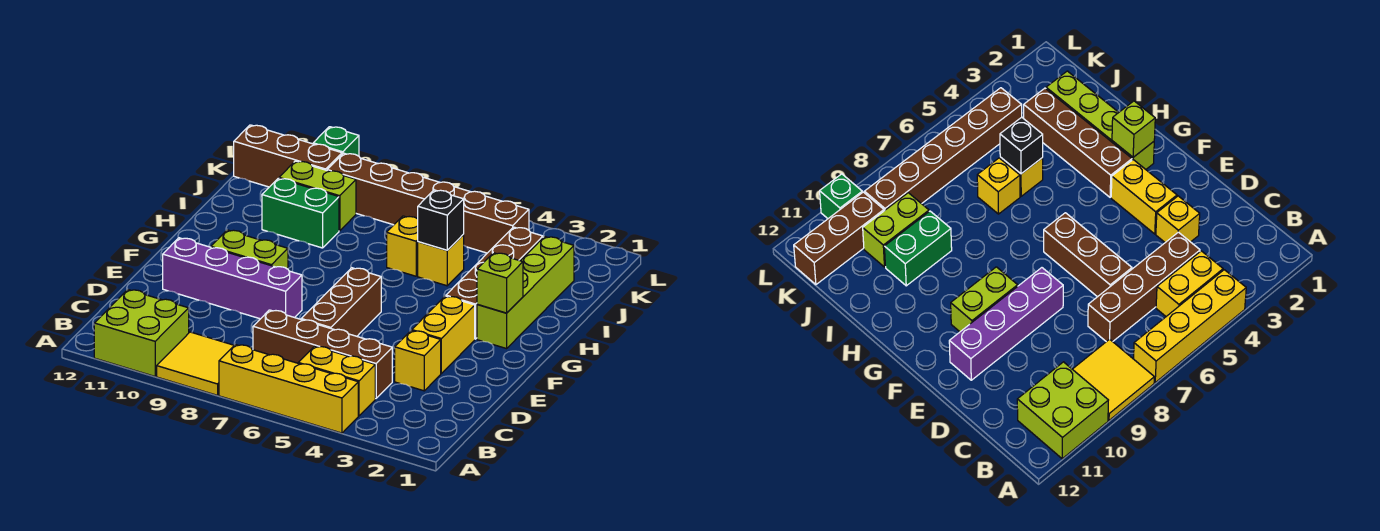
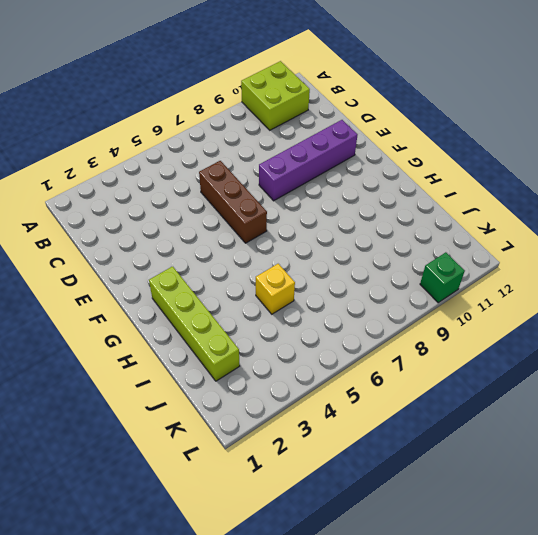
none -> yellow 1x4 brick [219,344,358,433]
none -> yellow 2x2 tile [157,332,234,395]
none -> yellow 1x2 brick [298,346,375,416]

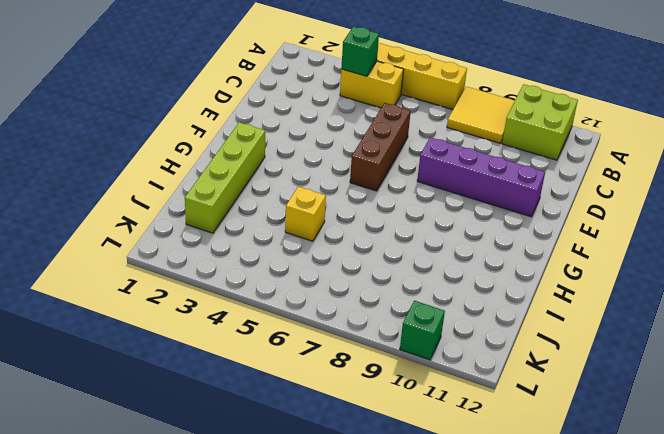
green 1x1 brick [341,26,379,76] -> none
none -> brown 1x4 brick [253,310,392,399]
none -> yellow 1x1 brick [395,330,441,391]
none -> yellow 1x2 brick [412,296,475,373]

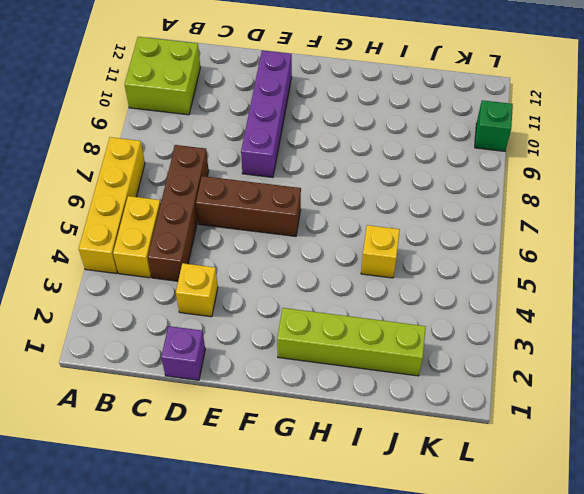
purple 1x1 brick [161,326,205,380] -> none
none -> yellow 2x2 tile [157,332,234,395]
none -> yellow 1x2 brick [412,296,475,373]
none -> lime 1x2 brick [211,230,288,269]

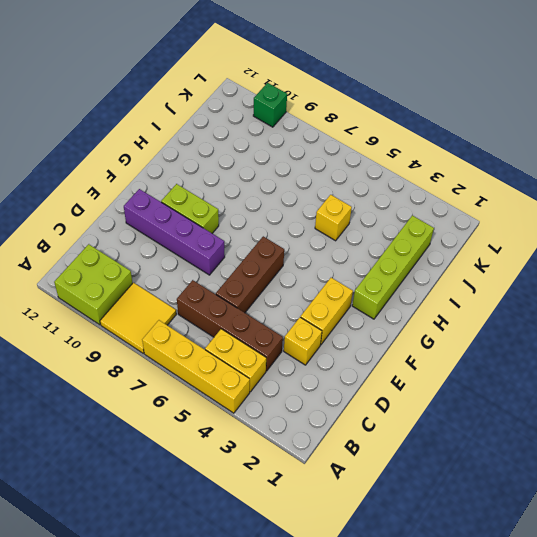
none -> brown 1x4 brick [446,227,543,339]
none -> yellow 1x1 brick [387,216,418,276]
none -> green 1x2 brick [262,178,339,248]

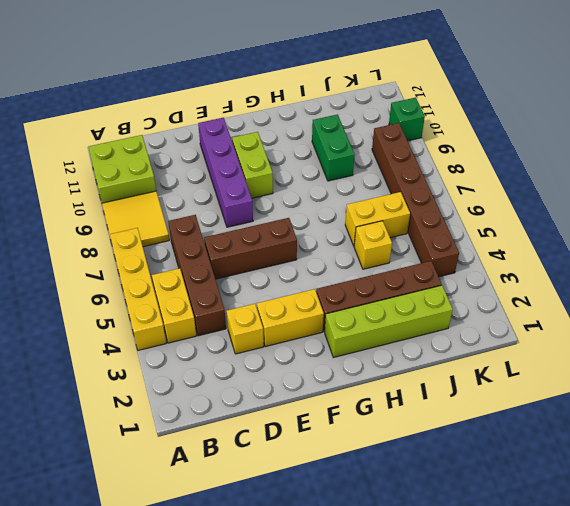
yellow 1x2 brick [345,192,410,246] -> yellow 1x1 brick [387,216,418,276]
none -> lime 1x2 brick [279,161,356,231]
none -> brown 1x3 brick [234,125,342,187]
none -> lime 1x1 brick [477,253,523,313]

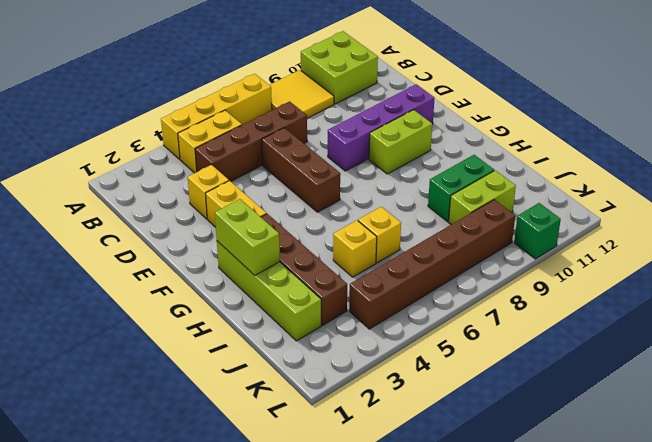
lime 1x2 brick [215,199,280,275] -> lime 1x1 brick [477,253,523,313]
none -> brown 1x3 brick [234,125,342,187]
none -> black 1x1 brick [418,190,464,250]

